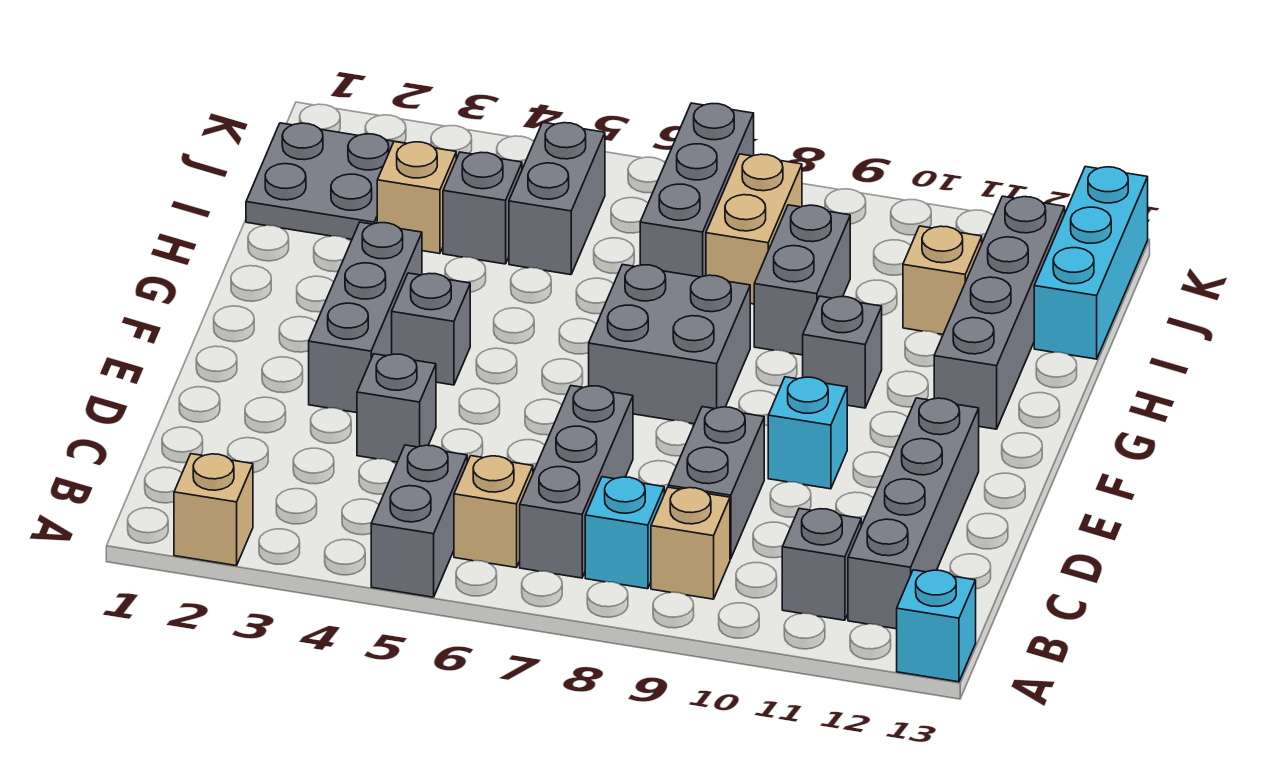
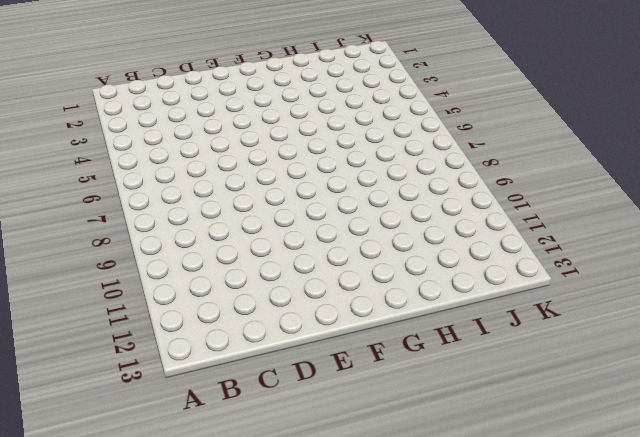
none -> tan 1x1 brick [174,454,253,566]
none -> grey 1x2 brick [371,445,467,597]
none -> cyan 1x1 brick [897,570,976,682]

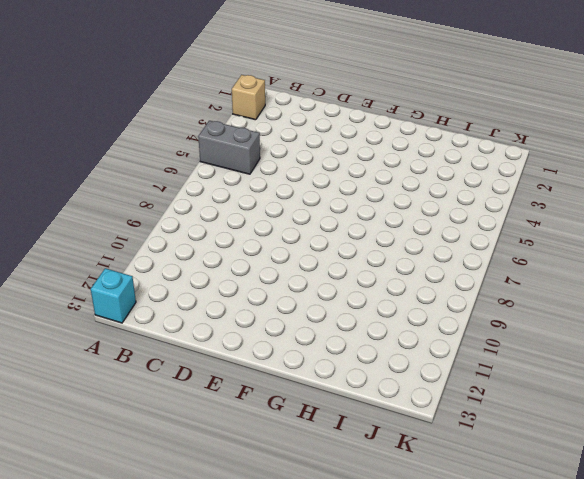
none -> tan 1x1 brick [454,456,533,567]
none -> grey 1x3 brick [520,386,633,578]
none -> cyan 1x1 brick [585,477,664,589]

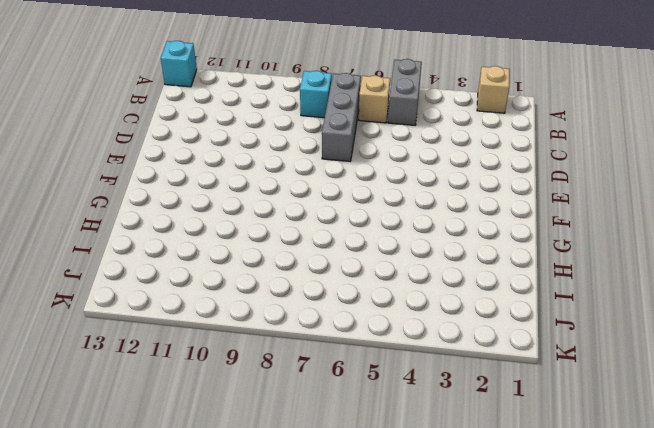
none -> tan 1x1 brick [651,487,730,599]
none -> grey 1x1 brick [782,508,861,620]
none -> grey 1x4 brick [848,398,979,629]

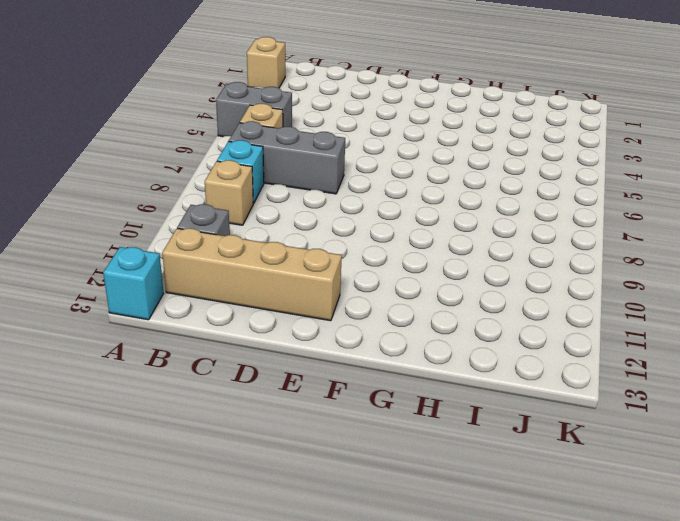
tan 1x4 brick [162,228,342,321] -> grey 1x4 brick [848,398,979,629]
none -> grey 1x2 brick [668,407,764,559]
none -> grey 1x1 brick [357,354,436,462]
none -> grey 1x3 brick [309,222,422,413]

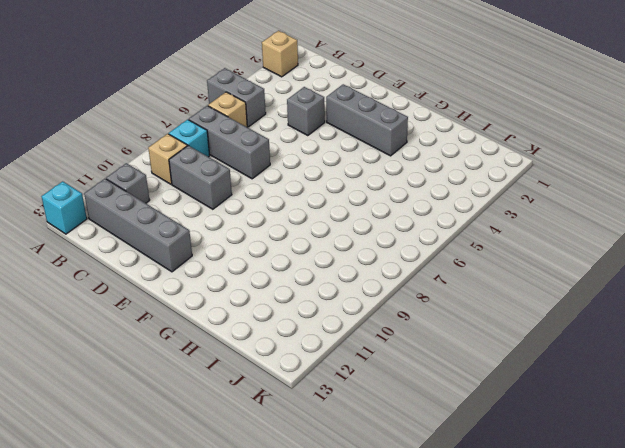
none -> cyan 1x1 brick [768,377,847,489]
none -> grey 1x1 brick [392,273,470,385]
none -> grey 2x2 brick [589,264,750,424]

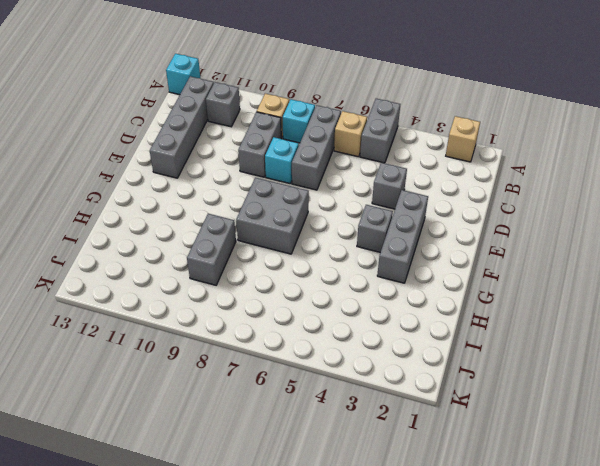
cyan 1x1 brick [265,137,299,184] -> cyan 1x1 brick moved to [768,377,847,489]
none -> grey 1x1 brick [803,296,882,408]
none -> grey 1x4 brick [934,196,1065,429]
none -> grey 2x2 plate [246,123,395,239]

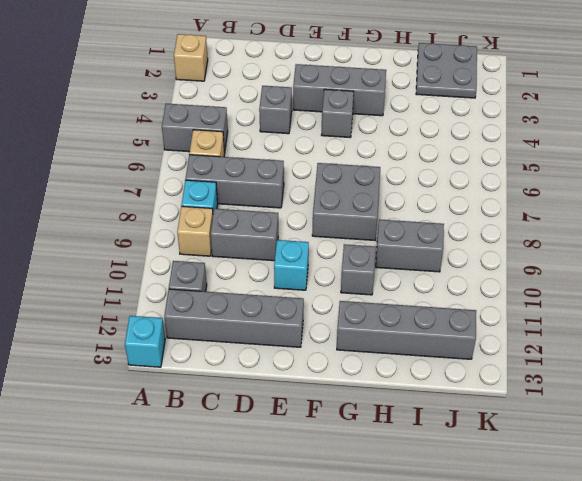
none -> tan 1x1 brick [377,142,456,254]
none -> grey 1x1 brick [443,152,522,264]
none -> grey 1x2 brick [509,122,605,275]

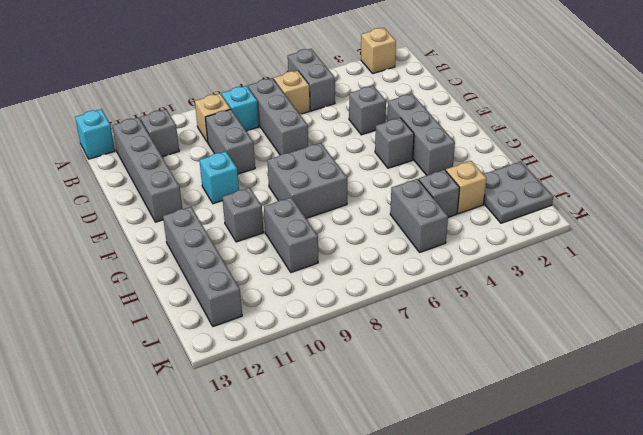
none -> grey 1x3 brick [640,103,754,277]
none -> tan 1x2 brick [706,154,802,304]
none -> tan 1x1 brick [903,226,982,334]

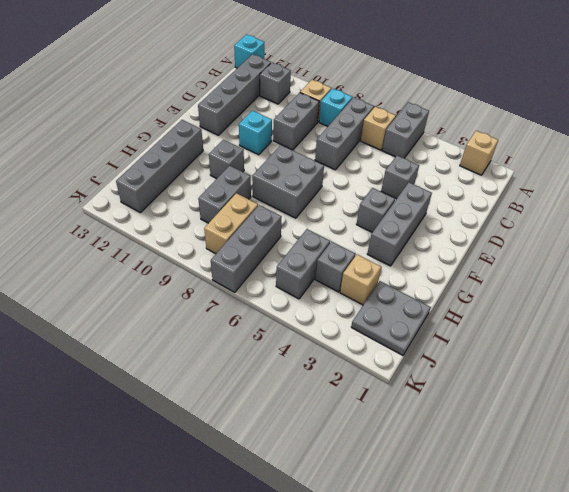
none -> tan 1x1 brick [903,226,982,334]
none -> cyan 1x3 brick [1034,167,1148,359]

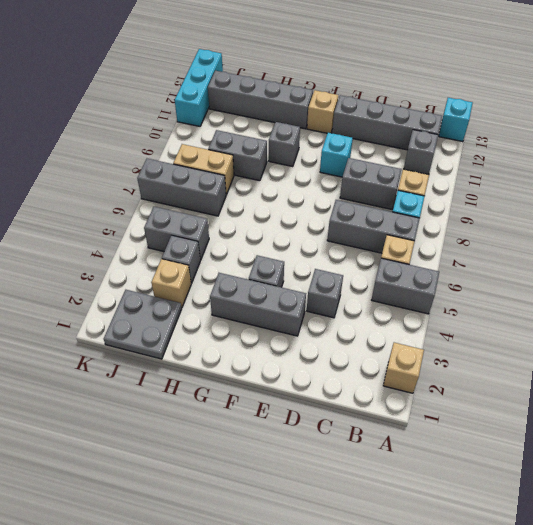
tan 1x1 brick [307,90,338,133] -> tan 1x1 brick moved to [903,226,982,334]
cyan 1x3 brick [175,49,223,126] -> cyan 1x3 brick turned to [1034,167,1148,359]
none -> grey 2x2 brick [589,264,750,424]

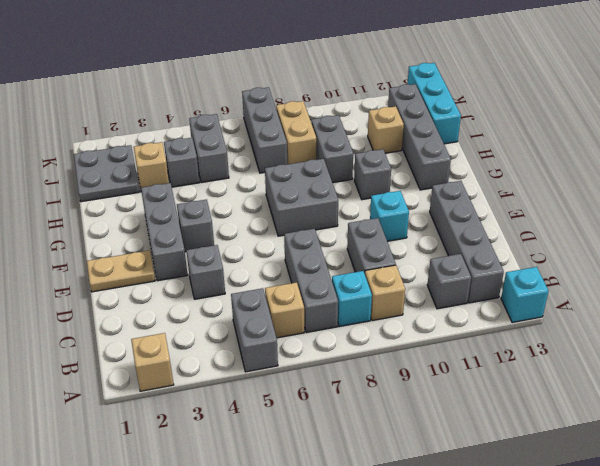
tan 1x2 plate [87,250,155,292] -> none

